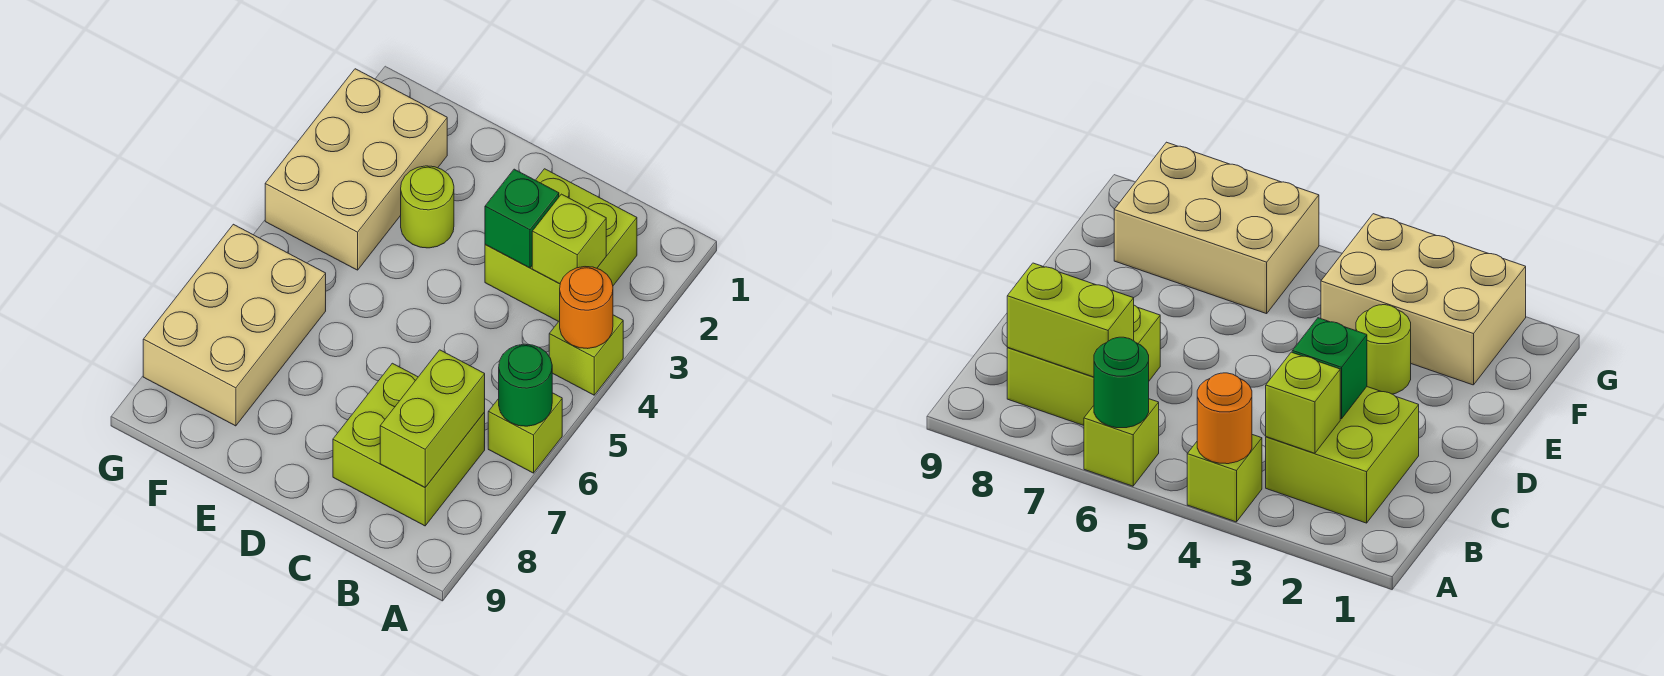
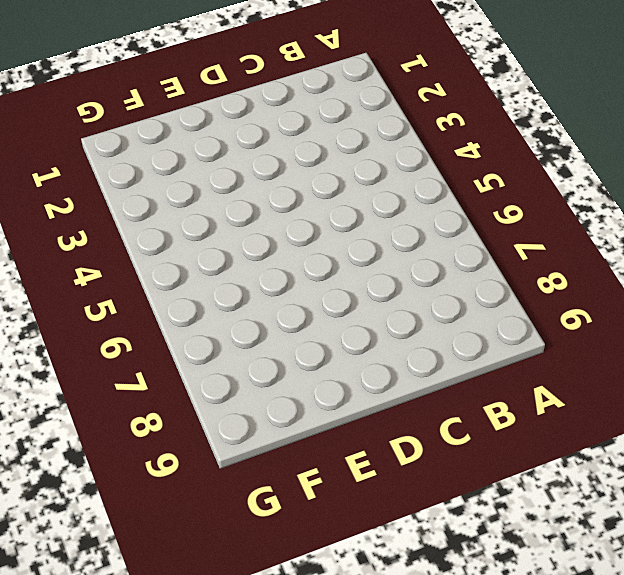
none -> lime 1x1 brick [549,315,623,395]
none -> lime 1x1 brick [488,393,562,473]
none -> lime 2x2 brick [485,169,637,322]

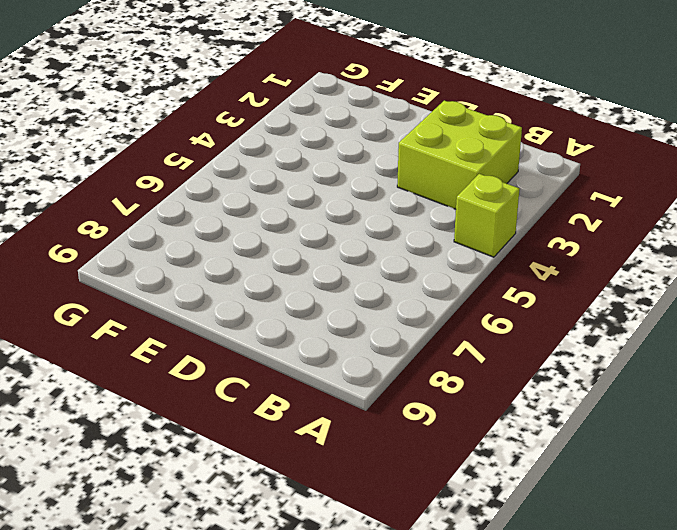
none -> lime 1x1 brick [488,393,562,473]
none -> lime 2x2 brick [333,363,485,526]
none -> lime 1x1 round brick [401,166,454,248]

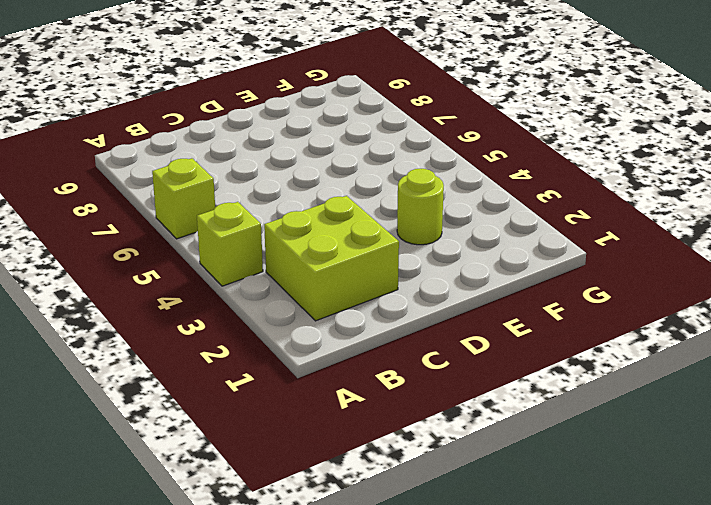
none -> lime 2x2 brick [333,363,485,526]
none -> tan 2x3 brick [265,69,447,270]
none -> tan 2x3 brick [143,224,326,426]

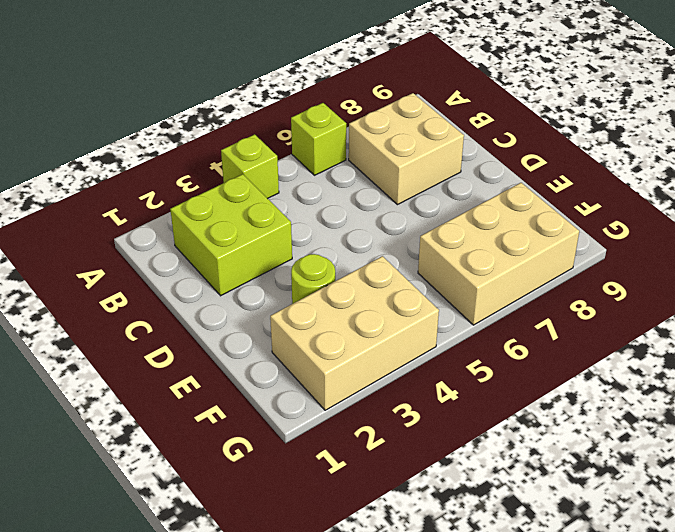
tan 2x2 brick [349,93,464,205] -> lime 2x2 brick [333,363,485,526]
none -> orange 1x1 round brick [560,267,613,349]
none -> green 1x1 round brick [499,344,552,426]
none -> lime 1x1 brick [532,194,606,284]

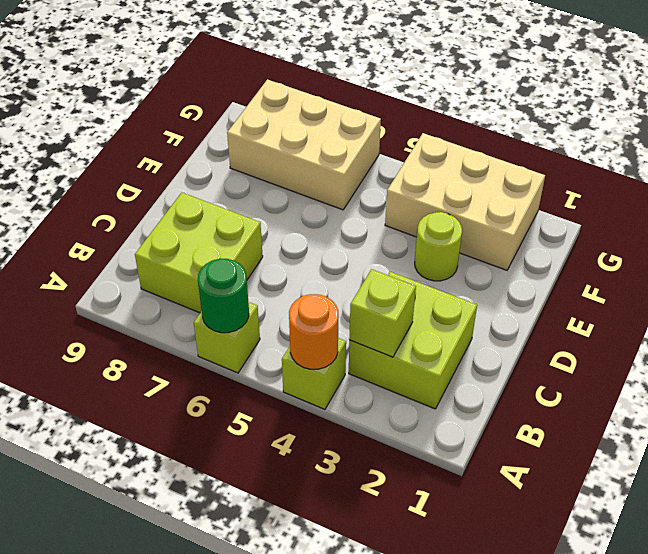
none -> lime 1x2 brick [380,350,485,487]
none -> green 1x1 brick [485,169,559,268]

